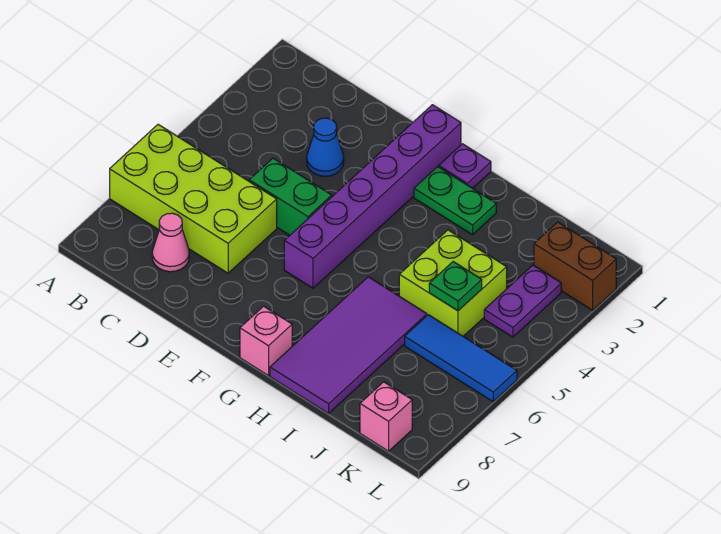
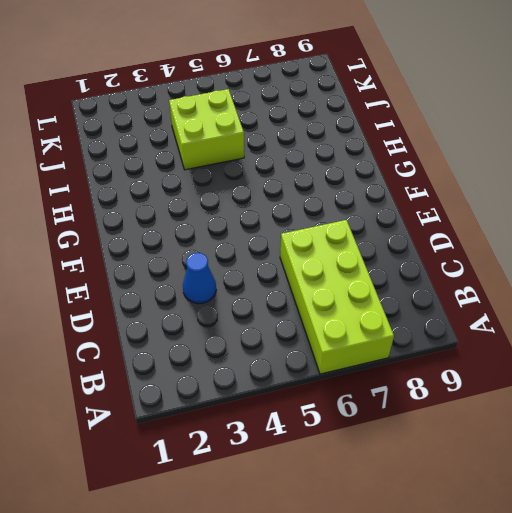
none -> pink 1x1 cone [152,213,189,272]
none -> green 1x2 brick [249,158,332,235]
none -> purple 1x6 brick [284,105,461,288]

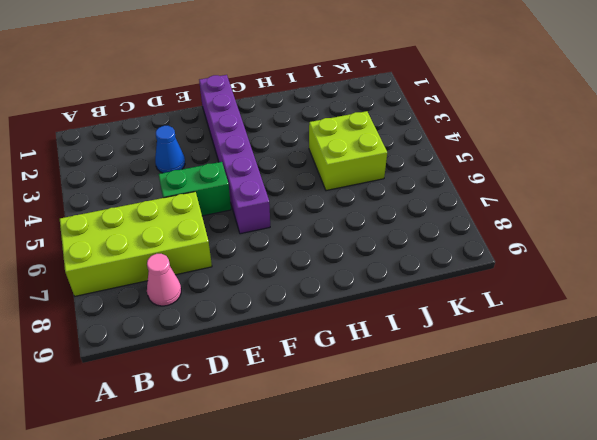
none -> purple 1x1 plate [439,144,491,188]
none -> green 1x2 plate [414,167,496,235]
none -> pink 1x1 brick [240,306,292,376]

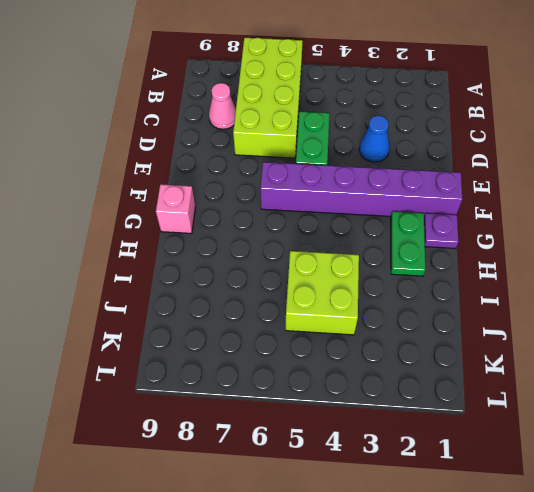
none -> purple 2x4 tile [270,277,427,413]
none -> blue 1x3 tile [405,315,517,402]
none -> brown 1x2 brick [534,222,616,310]

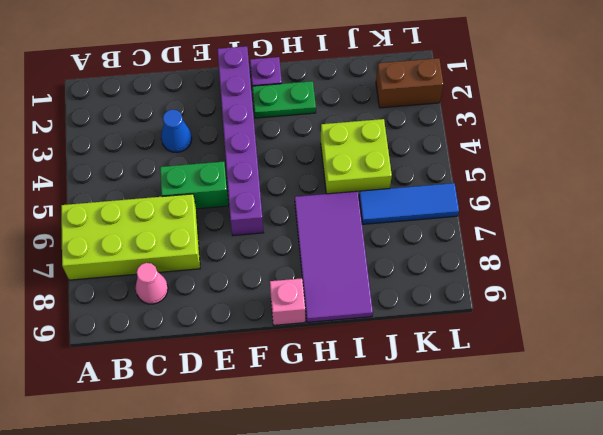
none -> purple 1x2 plate [484,265,561,337]
none -> pink 1x1 brick [360,382,412,451]
none -> green 1x1 plate [429,262,482,311]

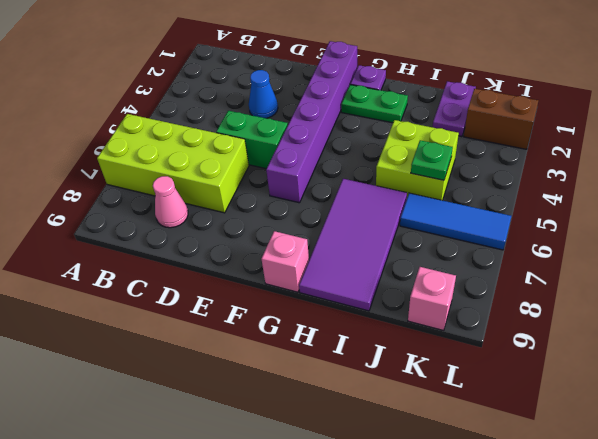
purple 1x2 plate [433,81,476,137] -> purple 1x2 plate moved to [484,265,561,337]

